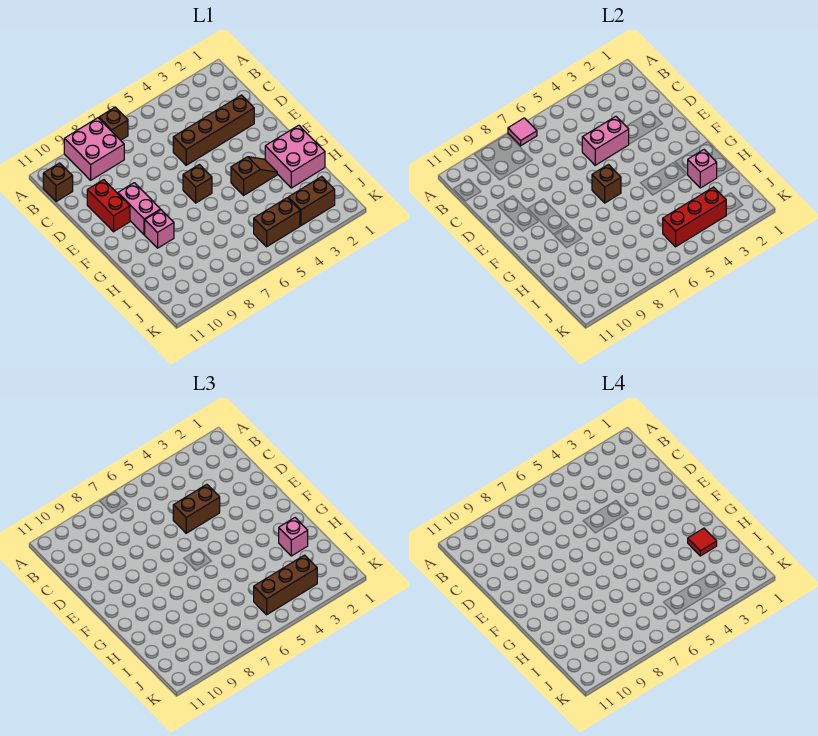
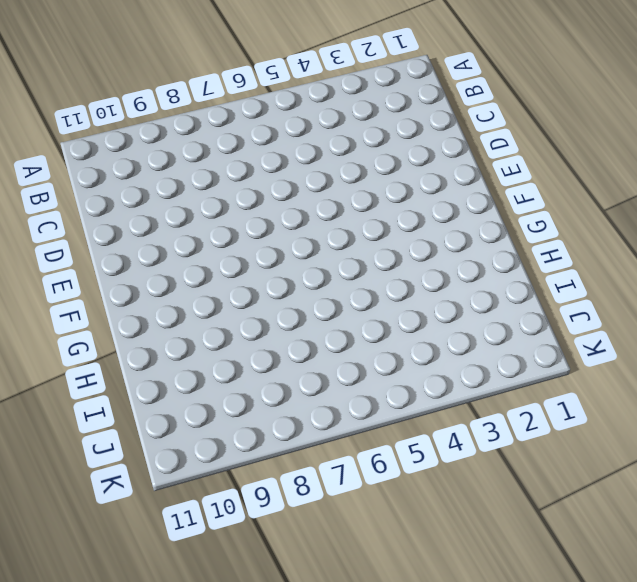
none -> brown 1x1 brick [99,107,128,140]
none -> pink 2x2 brick [64,118,124,180]
none -> brown 1x1 brick [43,163,73,202]

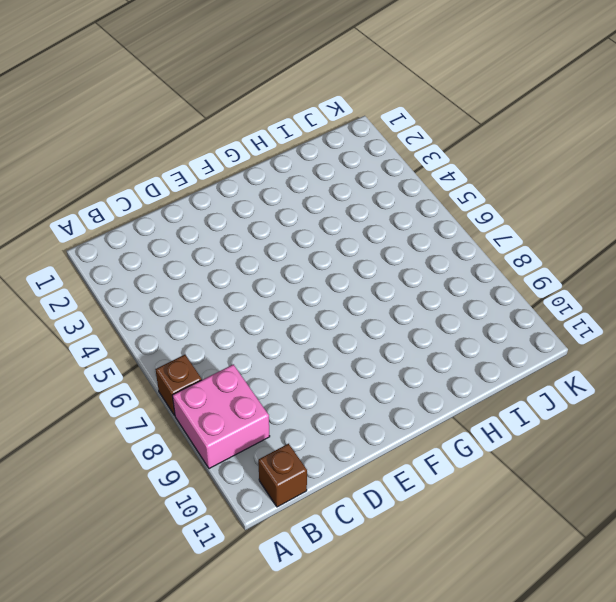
none -> brown 1x4 brick [173,95,254,165]
none -> red 1x2 brick [87,180,130,232]
none -> pink 1x2 brick [118,183,161,235]

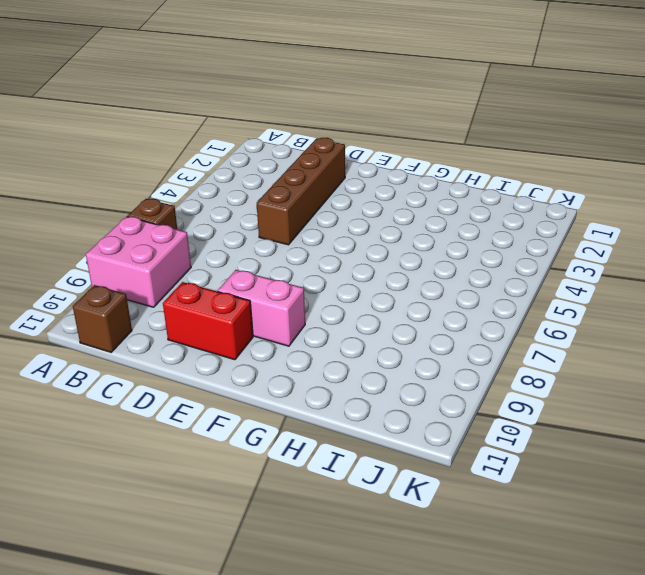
none -> brown 1x1 brick [183,165,212,203]
none -> pink 2x2 brick [265,125,325,188]
none -> brown 1x2 slope [231,157,277,195]

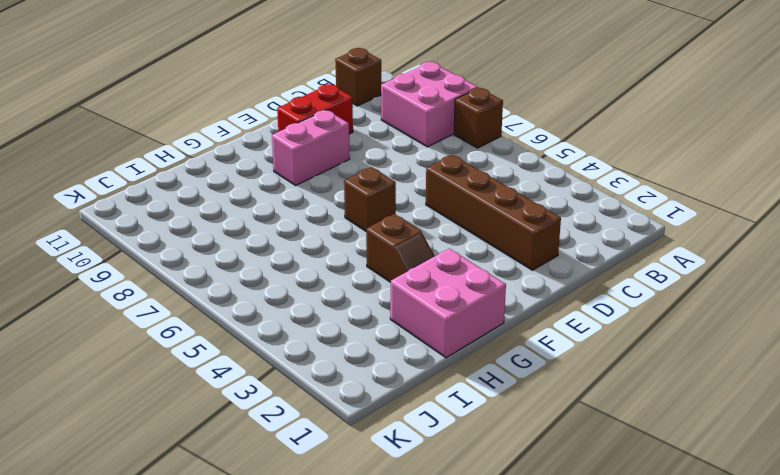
none -> pink 1x1 brick [145,210,174,248]
none -> brown 1x2 brick [288,177,335,226]
none -> brown 1x2 brick [254,198,300,247]

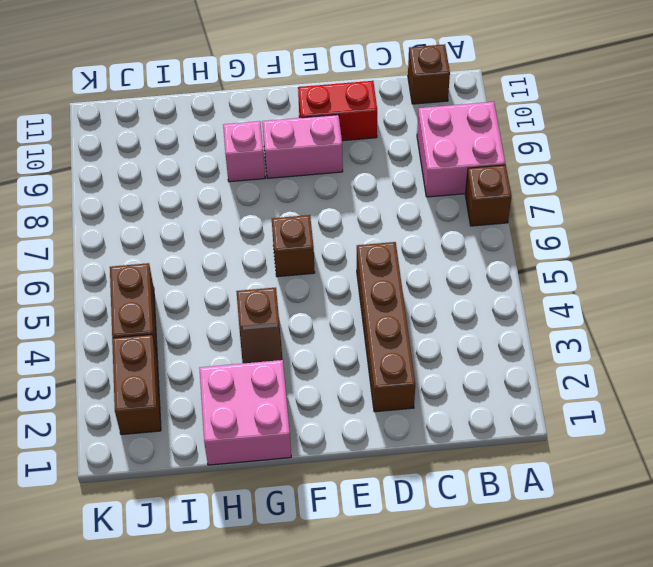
none -> pink 1x1 tile [508,118,537,146]
none -> pink 1x2 brick [582,116,629,165]
none -> brown 1x1 brick [592,165,621,203]

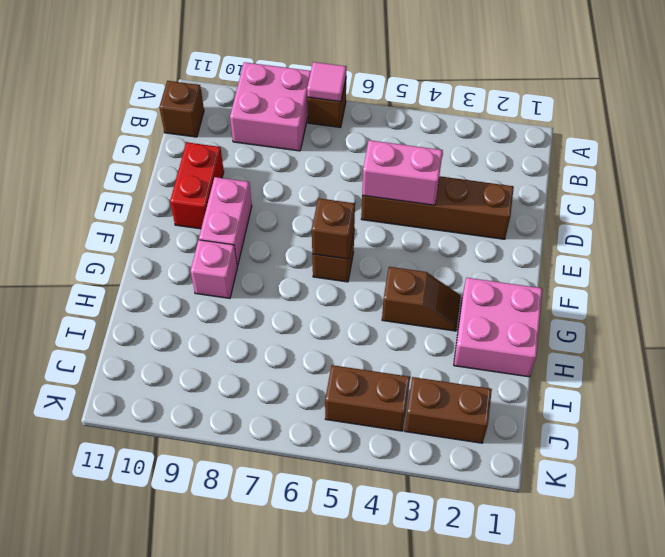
none -> pink 1x1 brick [688,150,717,188]
none -> red 1x3 brick [663,187,726,247]
none -> brown 1x2 brick [173,484,220,533]

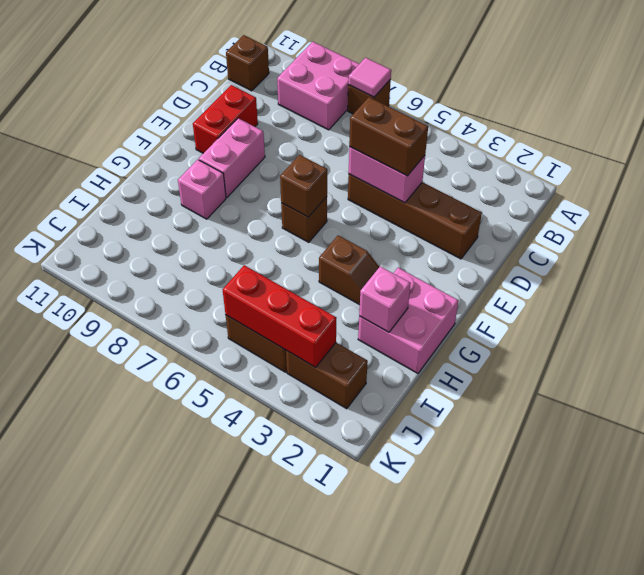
none -> pink 1x1 brick [279,518,308,556]
none -> brown 1x3 brick [254,555,317,615]
none -> red 1x1 tile [688,528,717,556]

